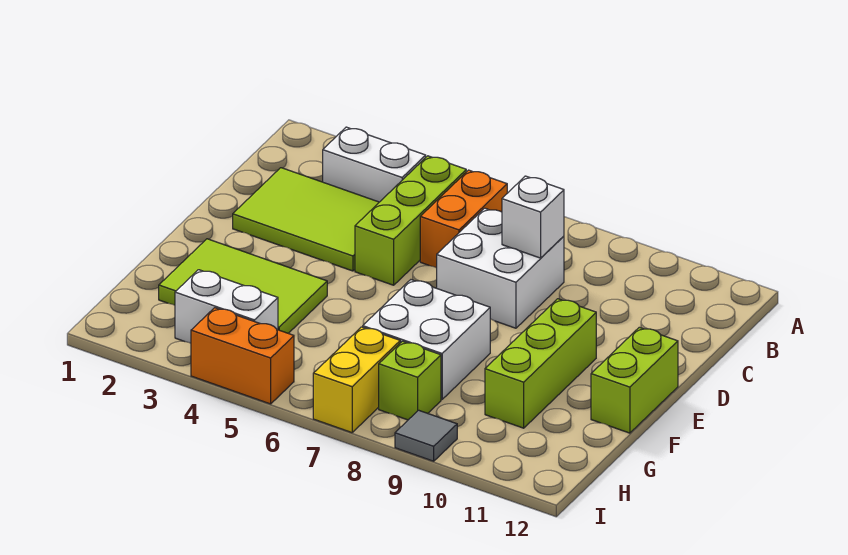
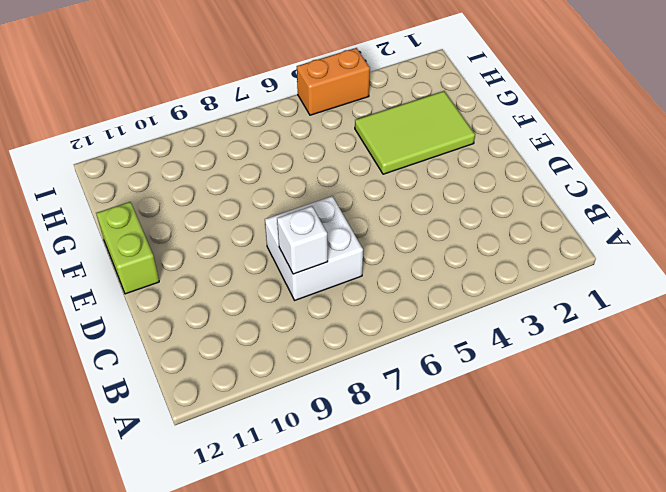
none -> white 1x2 brick [323,127,426,202]
none -> lime 1x3 brick [355,156,466,285]
none -> orange 1x2 brick [420,170,507,268]

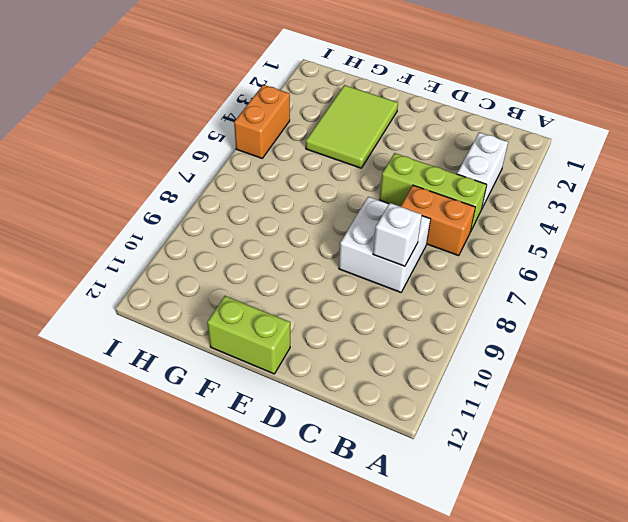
none -> lime 2x3 tile [233,168,379,271]
none -> lime 1x3 brick [485,299,596,428]
none -> white 2x2 brick [363,280,490,399]

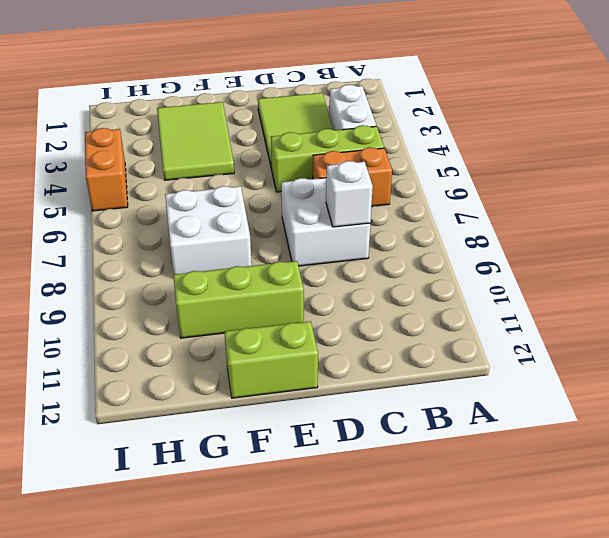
none -> white 1x2 brick [175,270,278,343]
none -> yellow 1x2 brick [313,327,400,433]
none -> lime 1x1 brick [379,341,441,420]

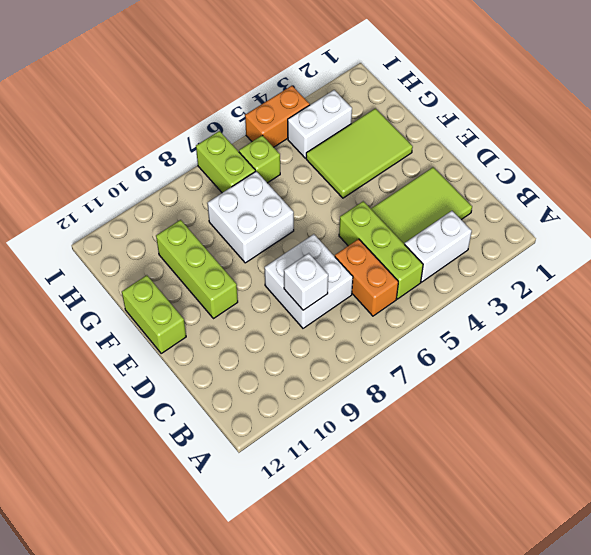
lime 1x1 brick [239,135,280,183] -> lime 1x1 brick moved to [379,341,441,420]
lime 1x2 brick [196,131,255,193] -> yellow 1x2 brick [313,327,400,433]
none -> grey 1x1 tile [395,410,457,461]

